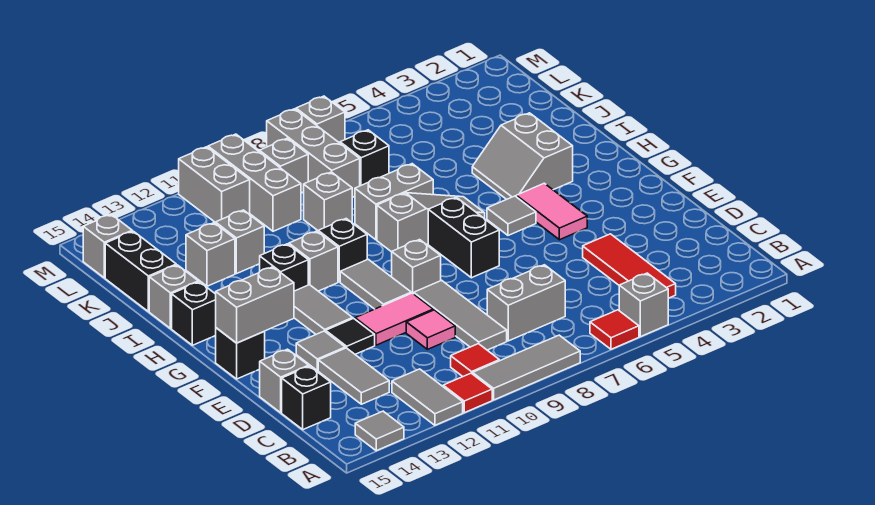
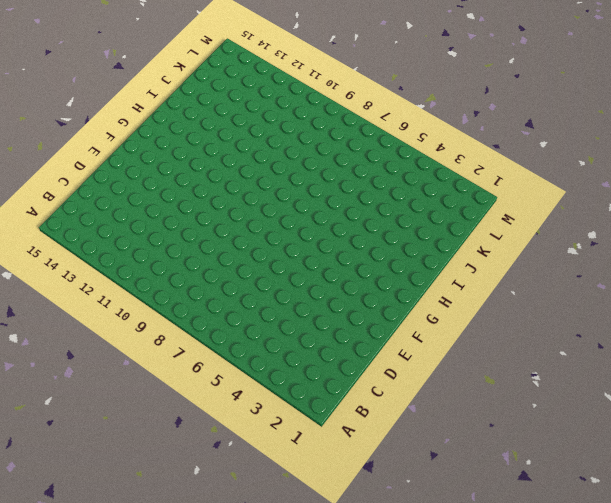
none -> grey 1x1 brick [619,273,669,337]
none -> red 1x1 tile [590,310,639,349]
none -> grey 1x3 tile [473,335,580,400]
none -> red 1x1 tile [443,373,492,413]

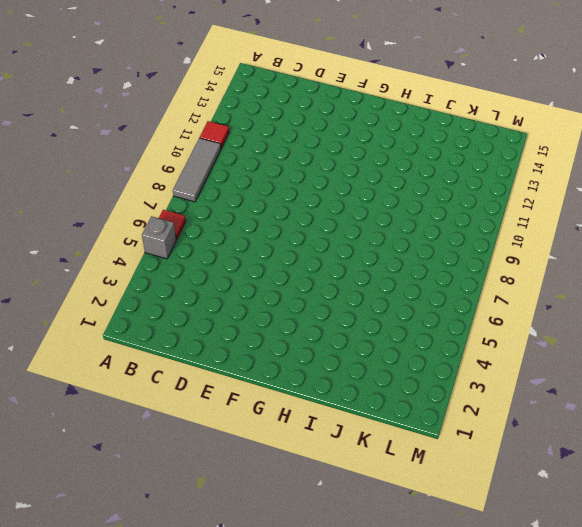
none -> grey 1x2 tile [392,369,463,425]
none -> grey 1x1 tile [355,411,404,451]
none -> red 1x3 tile [583,234,676,298]
none -> red 1x1 tile [451,344,499,376]

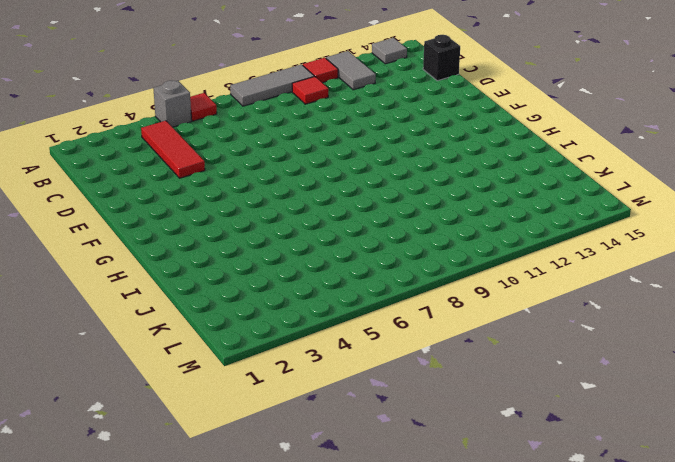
none -> grey 1x2 brick [487,265,565,341]
none -> grey 1x3 tile [414,280,507,350]
none -> grey 1x2 tile [318,348,389,404]
none -> pink 1x1 tile [406,310,455,349]

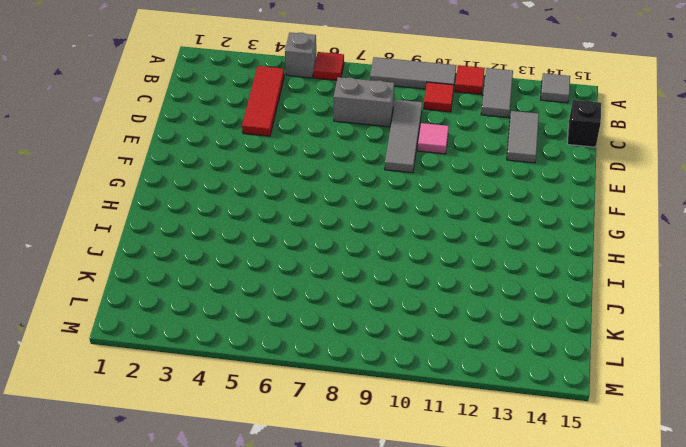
none -> grey 1x1 brick [260,349,309,413]
none -> pink 1x2 tile [355,293,433,345]
none -> black 1x1 tile [326,318,375,354]
none -> grey 1x1 tile [296,331,345,371]

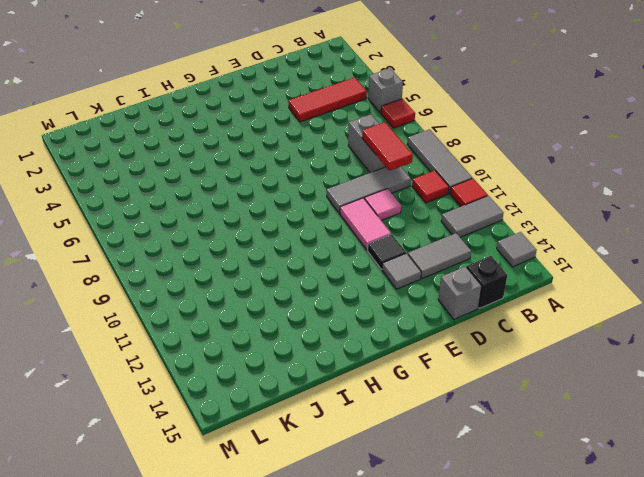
red 1x2 tile [362,122,413,171] -> none
none -> pink 1x2 tile [516,183,587,240]
none -> black 1x2 brick [428,197,499,278]
none -> grey 1x1 brick [392,240,441,294]
none -> grey 1x2 tile [340,259,411,309]

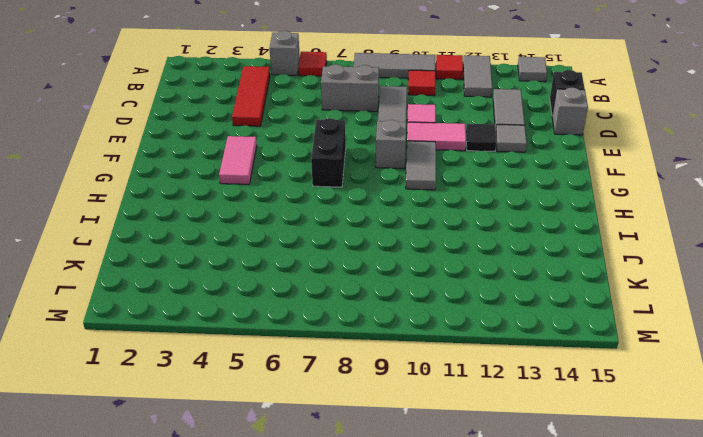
none -> grey 1x2 tile [294,285,353,334]
none -> black 1x1 brick [216,328,265,379]
none -> grey 1x1 tile [487,196,536,235]
none -> grey 2x2 slope [472,113,573,199]

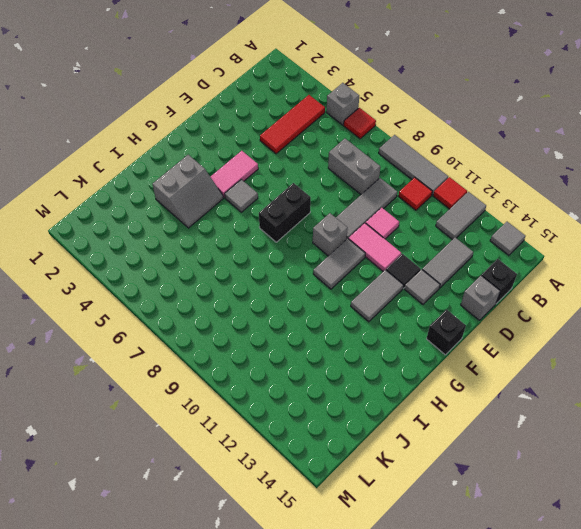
none -> grey 1x3 slope [377,193,485,252]
none -> black 1x1 brick [318,219,367,282]
none -> grey 1x1 brick [289,231,338,291]
none -> black 1x1 brick [260,244,308,291]

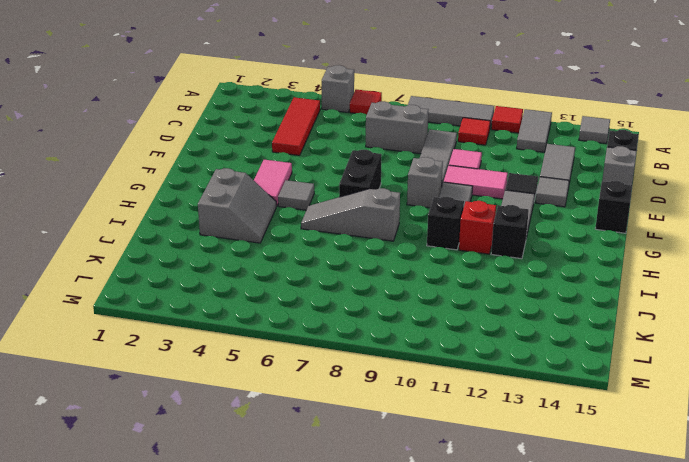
red 1x1 brick [459,201,496,254] -> grey 1x1 brick [289,231,338,291]
none -> black 1x1 brick [172,282,216,345]
none -> grey 1x2 brick [355,164,433,240]
none -> grey 1x1 brick [149,265,198,328]
none -> grey 1x1 brick [304,172,352,231]

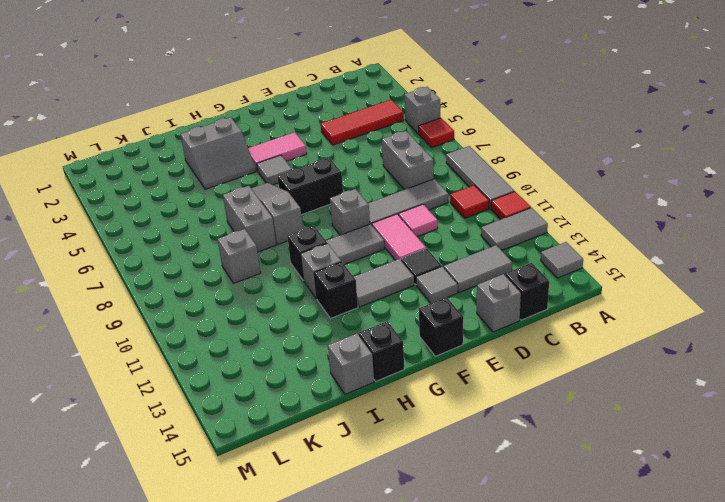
none -> grey 1x1 brick [215,210,264,274]
none -> grey 1x1 brick [186,223,235,286]
none -> black 1x2 brick [105,231,176,312]
none -> black 1x1 brick [340,130,389,186]

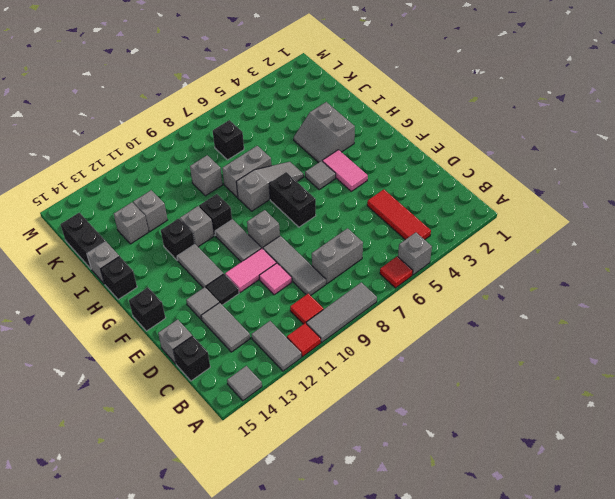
none -> grey 1x3 brick [267,109,360,197]
none -> grey 1x3 brick [208,134,301,231]
none -> grey 1x1 brick [259,138,308,193]
none -> grey 1x2 brick [179,147,250,222]

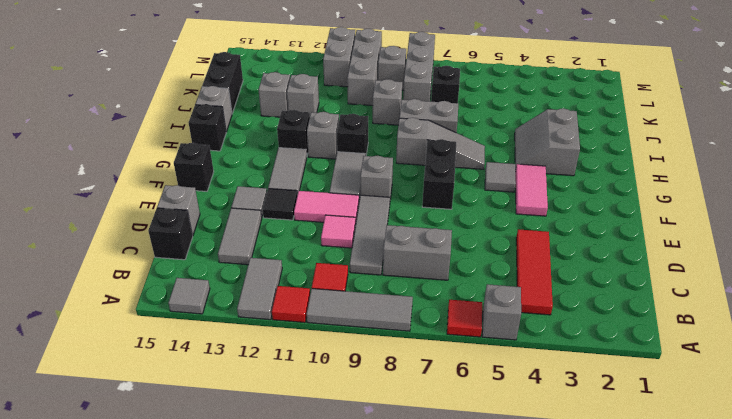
none -> grey 1x1 brick [83,214,132,278]
none -> grey 1x1 brick [296,96,345,143]
none -> grey 1x2 brick [216,267,294,343]

